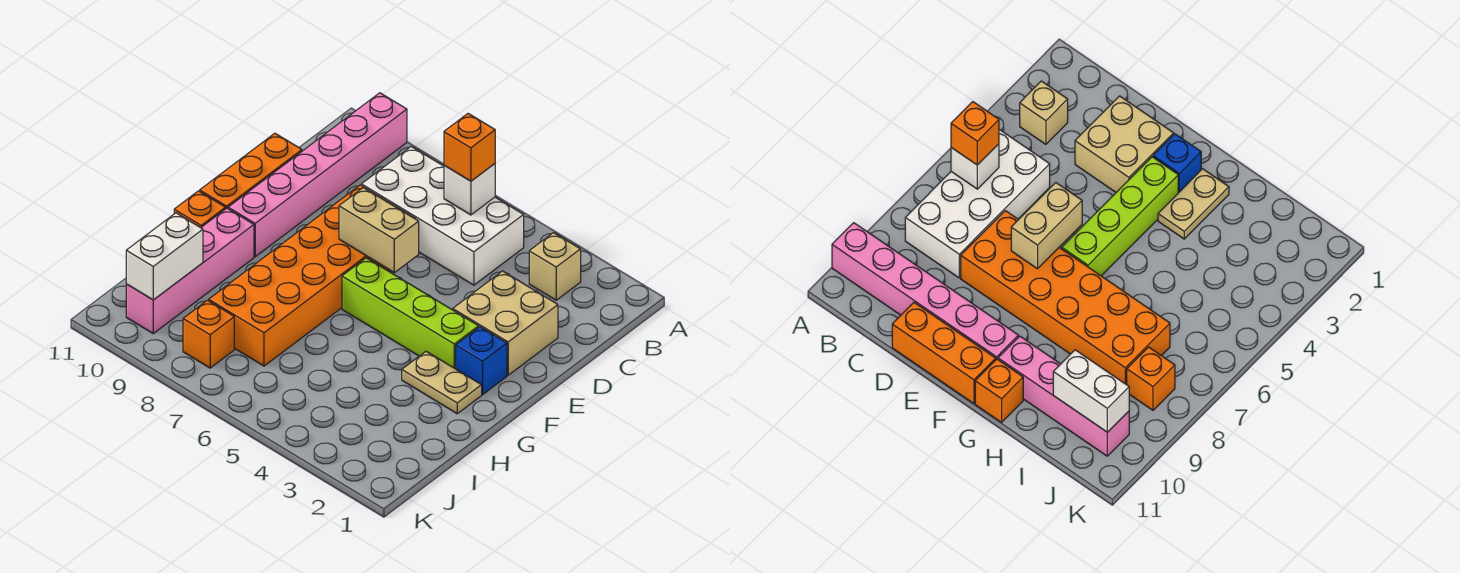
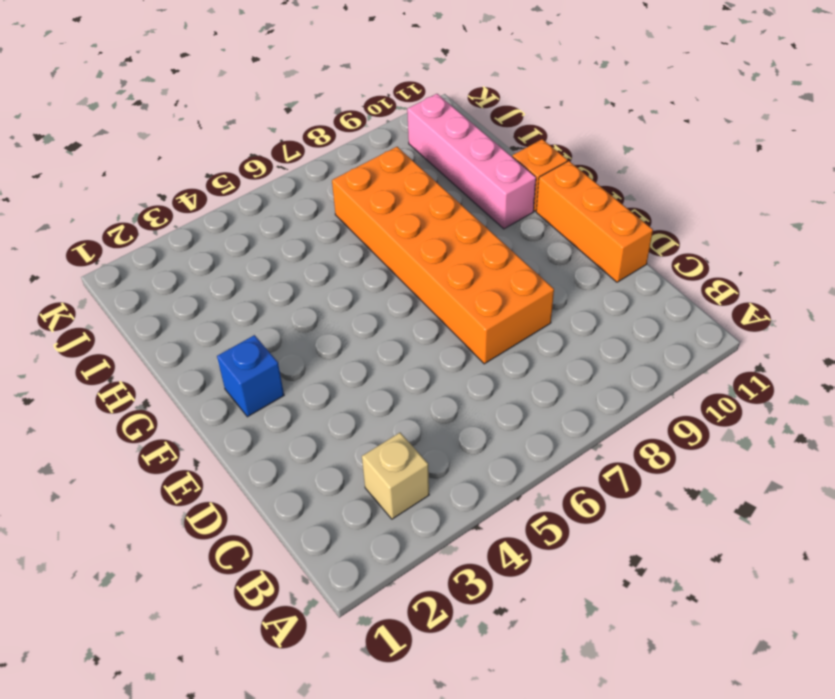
none -> pink 1x6 brick [228,93,407,257]
none -> white 2x4 brick [361,147,524,285]
none -> tan 2x2 brick [453,271,558,375]

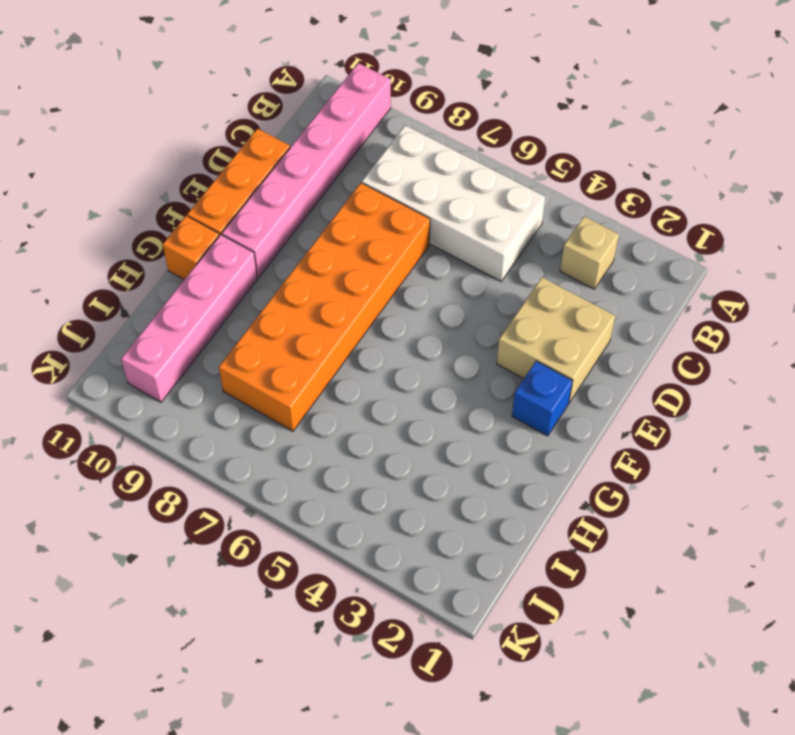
none -> lime 1x4 brick [342,258,479,369]
none -> tan 1x2 plate [402,351,482,414]
none -> orange 1x1 brick [183,300,234,368]

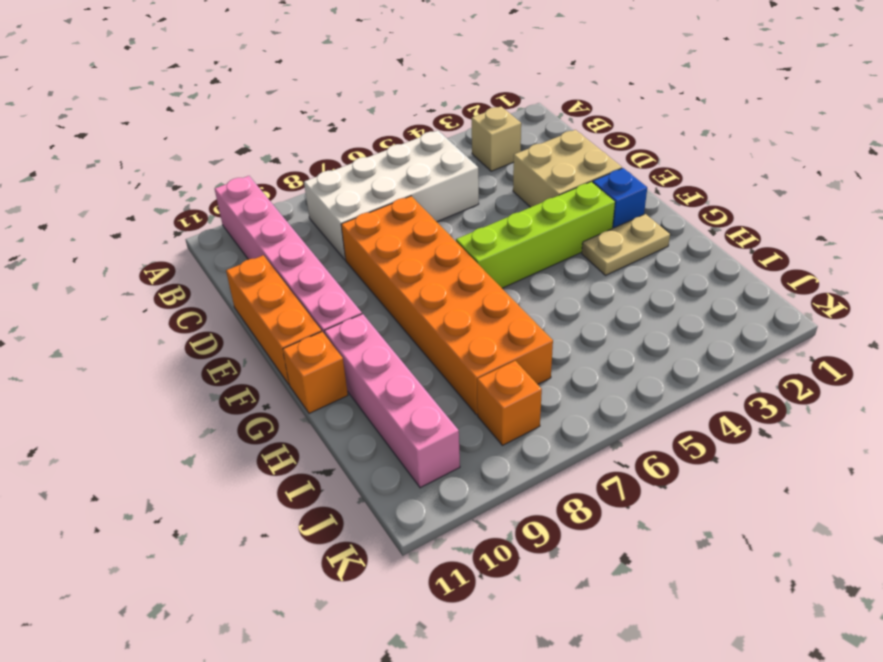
none -> white 1x1 brick [444,164,495,215]
none -> tan 1x2 brick [339,188,419,273]
none -> white 1x2 brick [126,213,203,300]

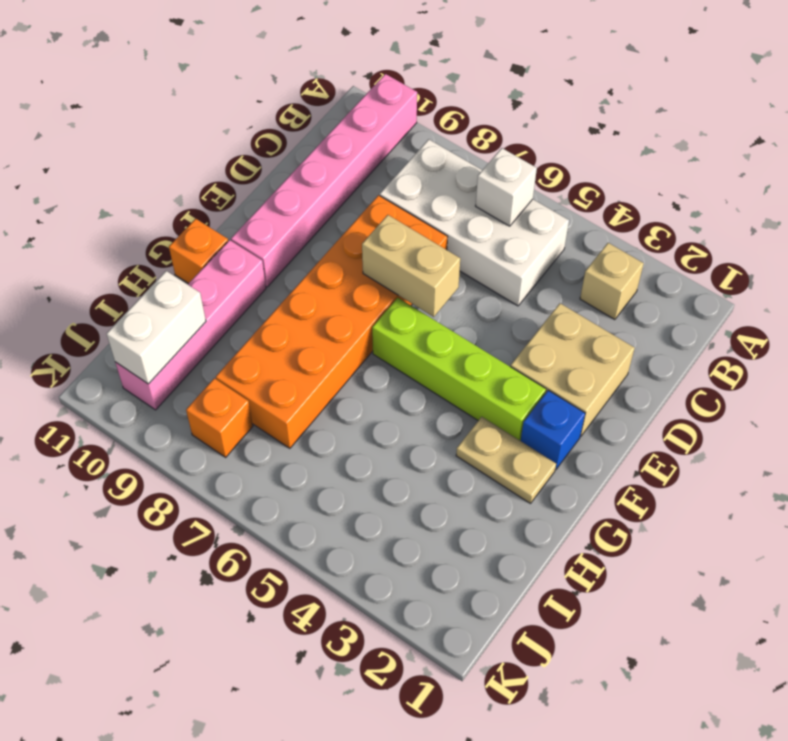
none -> orange 1x3 brick [200,133,302,208]
none -> orange 1x1 brick [444,114,495,181]

